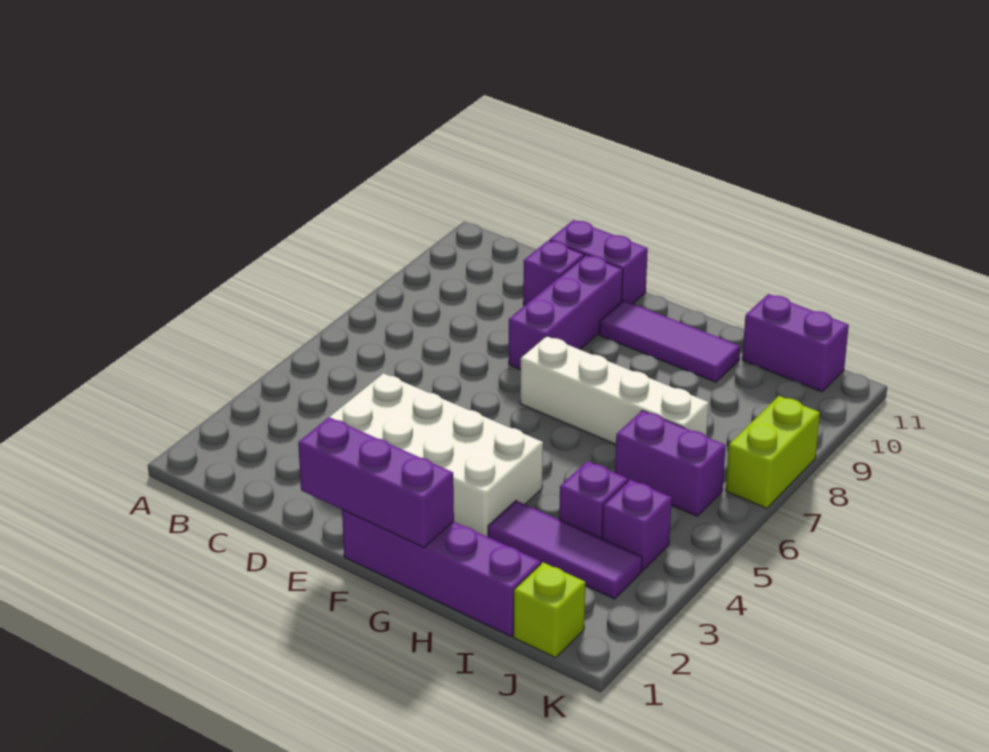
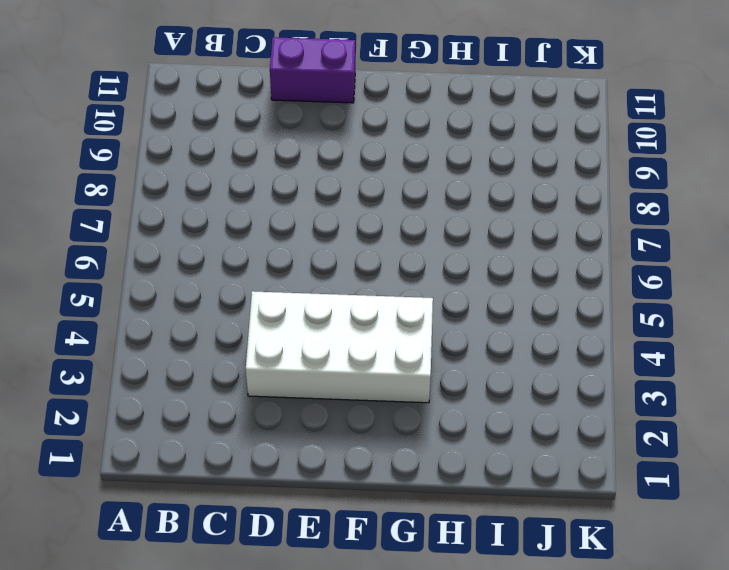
none -> purple 1x1 brick [523,240,584,305]
none -> purple 1x3 brick [509,255,623,369]
none -> purple 1x4 brick [342,510,541,636]

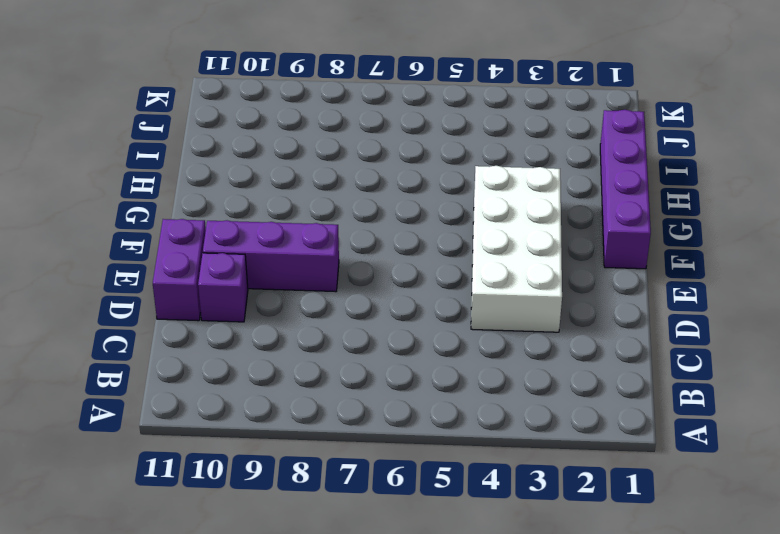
none -> white 1x4 brick [520,336,709,445]
none -> purple 1x3 tile [599,300,740,382]
none -> purple 1x3 tile [488,501,642,599]

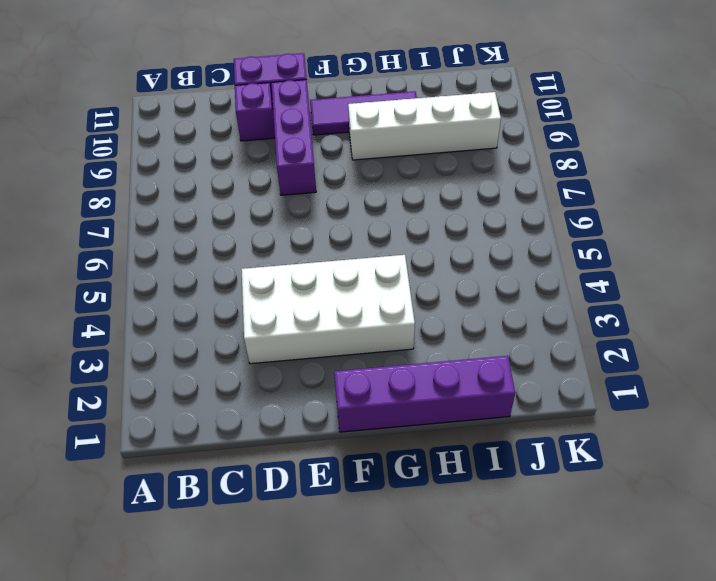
white 1x4 brick [348,92,501,160] -> white 1x4 brick moved to [520,336,709,445]
none -> purple 1x3 tile [488,501,642,599]
none -> purple 1x1 brick [559,461,628,539]
none -> purple 1x2 brick [615,410,726,516]

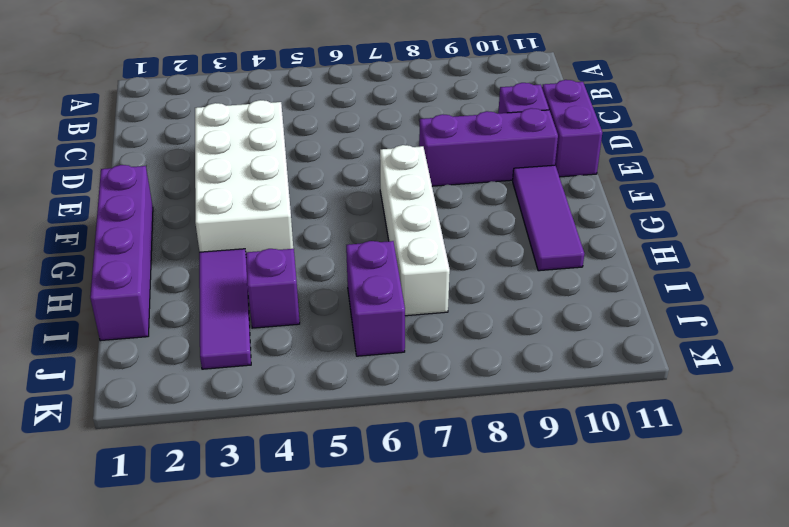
none -> purple 1x2 brick [742,294,849,392]
none -> lime 1x1 brick [513,563,585,658]
none -> purple 1x1 brick [602,480,672,571]

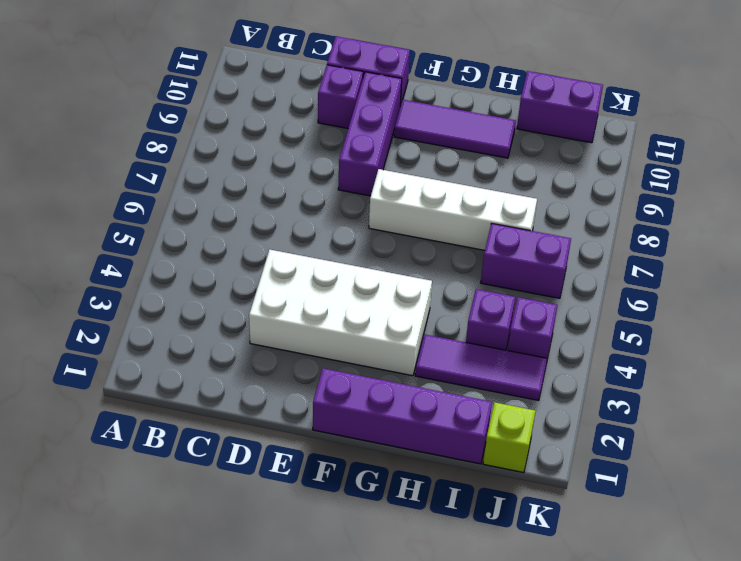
none -> lime 1x2 brick [726,396,820,508]
none -> purple 1x3 brick [298,417,454,547]

